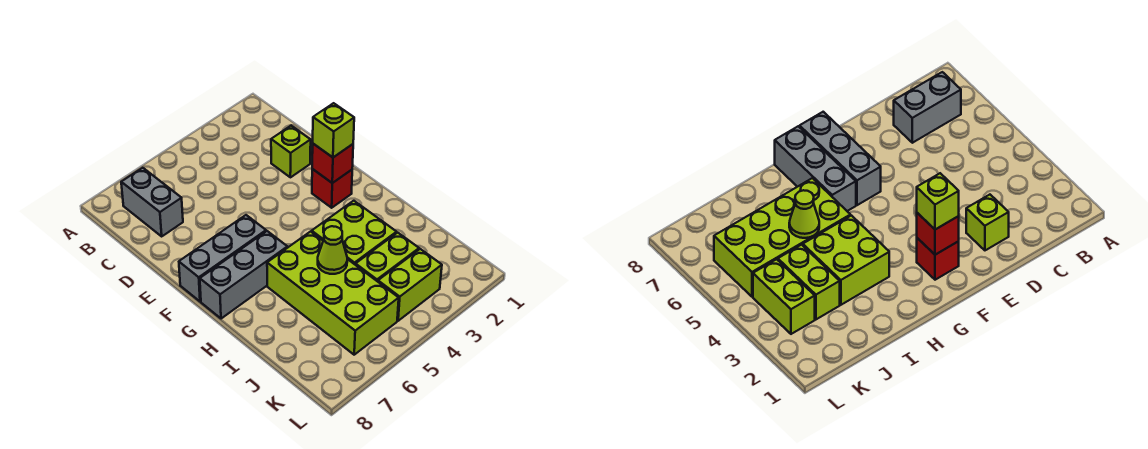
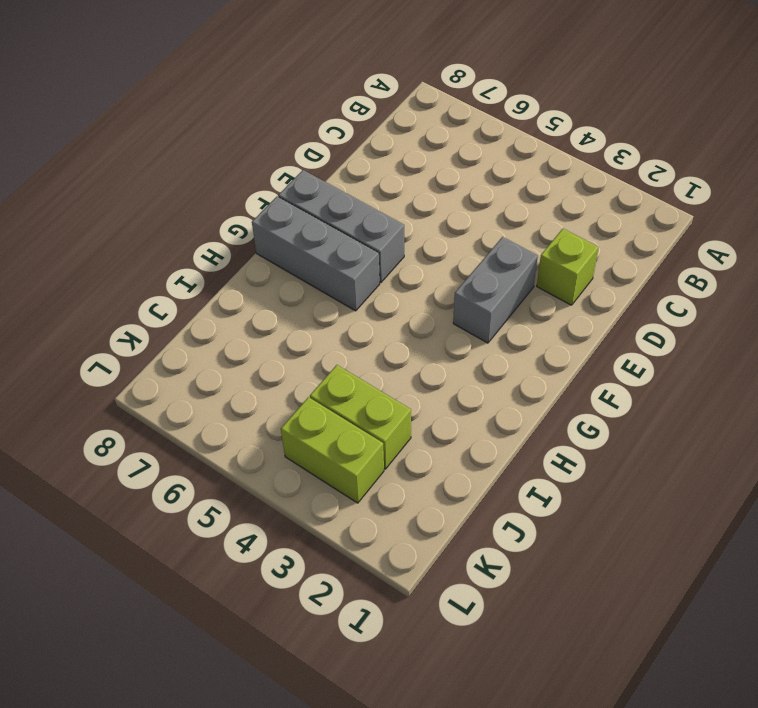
grey 1x2 brick [453,237,538,343] -> grey 1x2 brick moved to [121,168,183,236]
none -> red 1x1 brick [312,169,352,208]
none -> lime 2x2 brick [312,201,397,265]
none -> lime 2x4 brick [267,232,399,355]

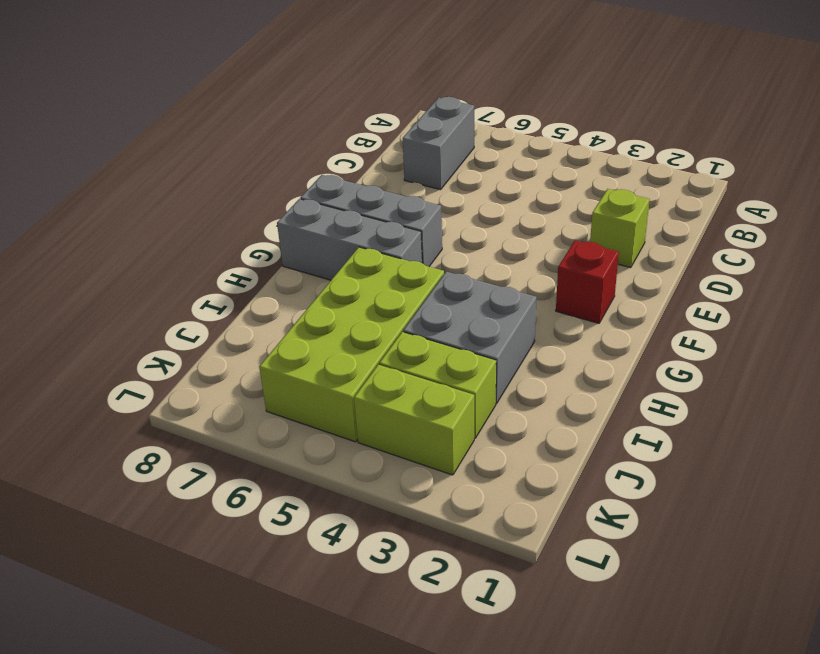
grey 2x2 brick [403,272,537,404] -> lime 2x2 brick [312,201,397,265]
none -> red 1x1 brick [312,144,353,183]
none -> lime 1x1 cone [318,226,347,274]
none -> lime 1x1 brick [313,103,354,157]

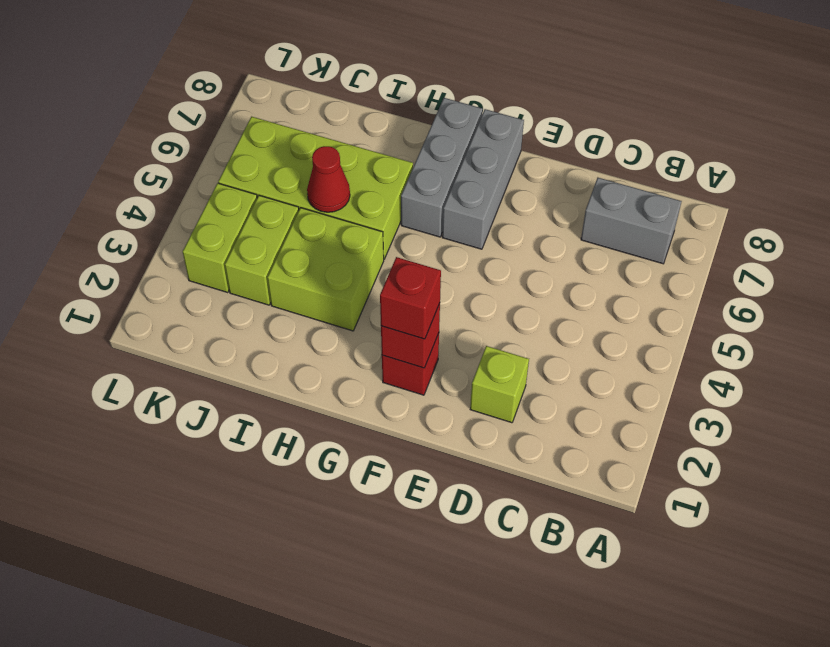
red 1x1 brick [380,257,441,339] -> lime 1x1 brick [313,103,354,157]
red 1x1 cone [307,146,350,212] -> lime 1x1 cone [318,226,347,274]

